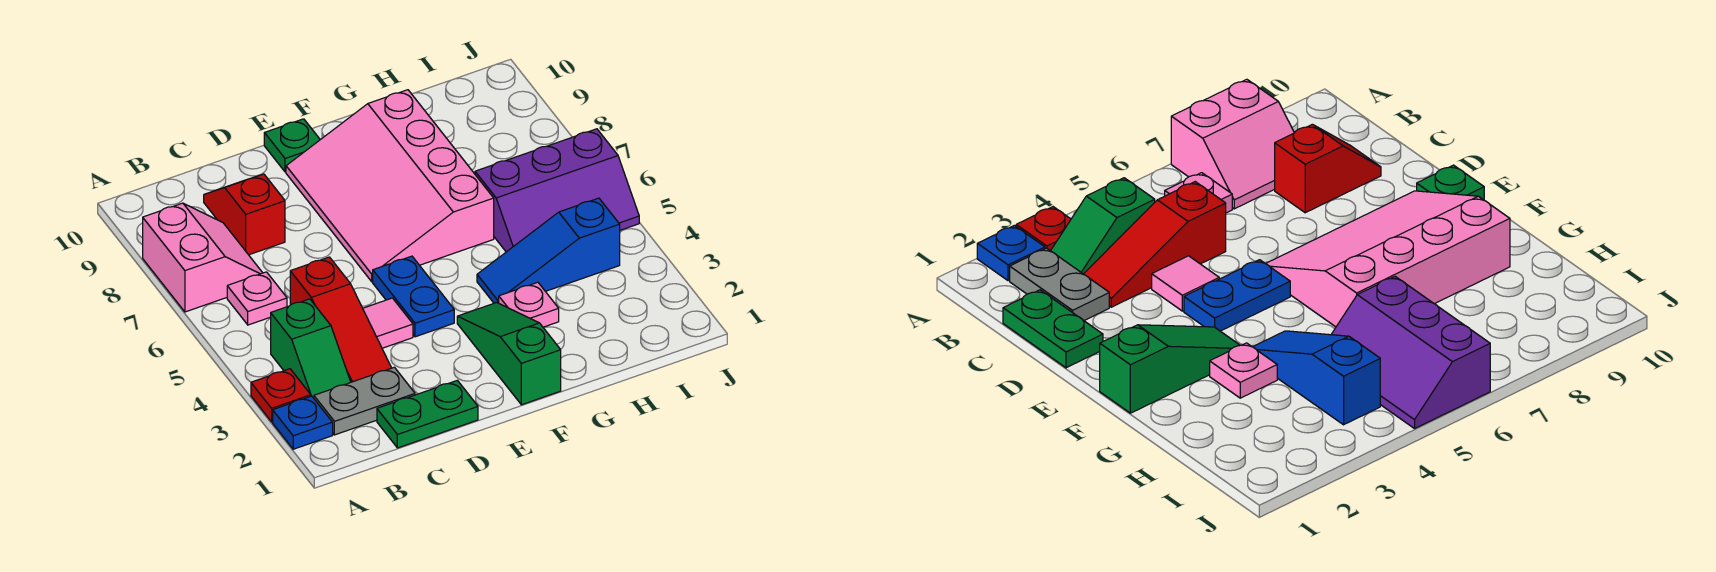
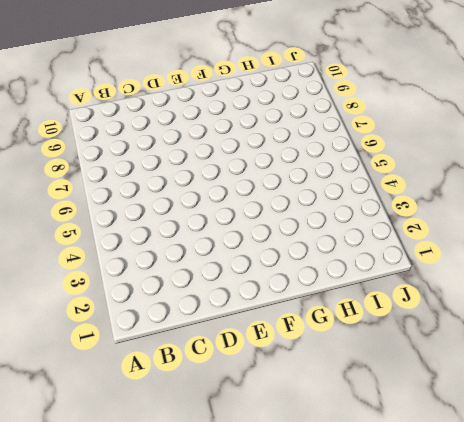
none -> blue 1x1 plate [273,396,333,449]
none -> red 1x1 plate [251,369,311,422]
none -> pink 2x2 slope [143,203,262,312]

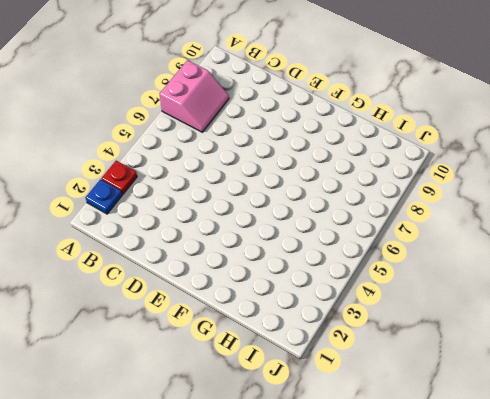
none -> grey 1x2 plate [314,367,415,435]
none -> green 1x2 slope [271,299,351,398]
none -> pink 1x1 plate [227,272,287,325]

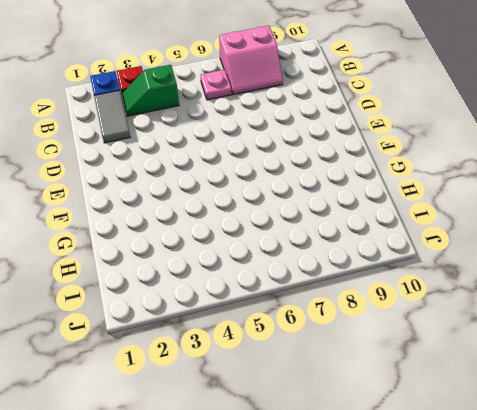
grey 1x2 tile [94,90,130,143] -> grey 1x2 plate [314,367,415,435]
none -> green 1x2 plate [377,380,478,448]
none -> red 1x3 slope [290,257,391,382]
none -> red 1x2 slope [204,174,285,255]

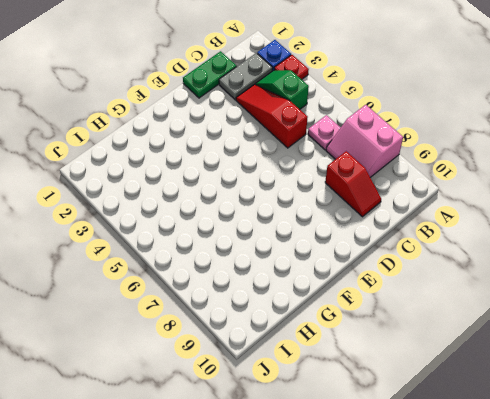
none -> pink 1x1 tile [363,298,413,348]
none -> blue 1x2 plate [373,256,454,337]
none -> pink 3x4 slope [286,90,494,282]

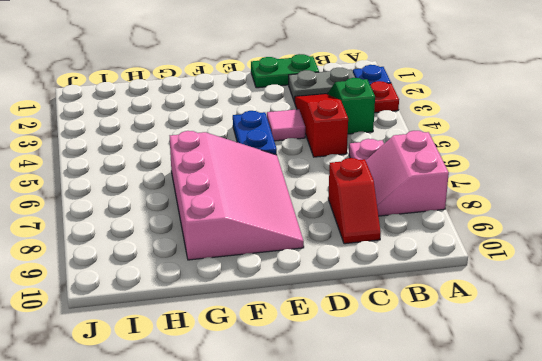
none -> green 1x1 plate [264,119,320,172]
none -> green 1x3 slope [457,303,561,405]
none -> pink 1x1 plate [499,282,559,327]

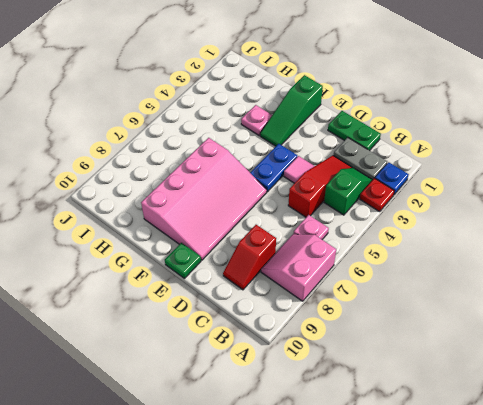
none -> blue 1x3 slope [477,198,620,303]
none -> purple 2x3 slope [475,129,639,252]

